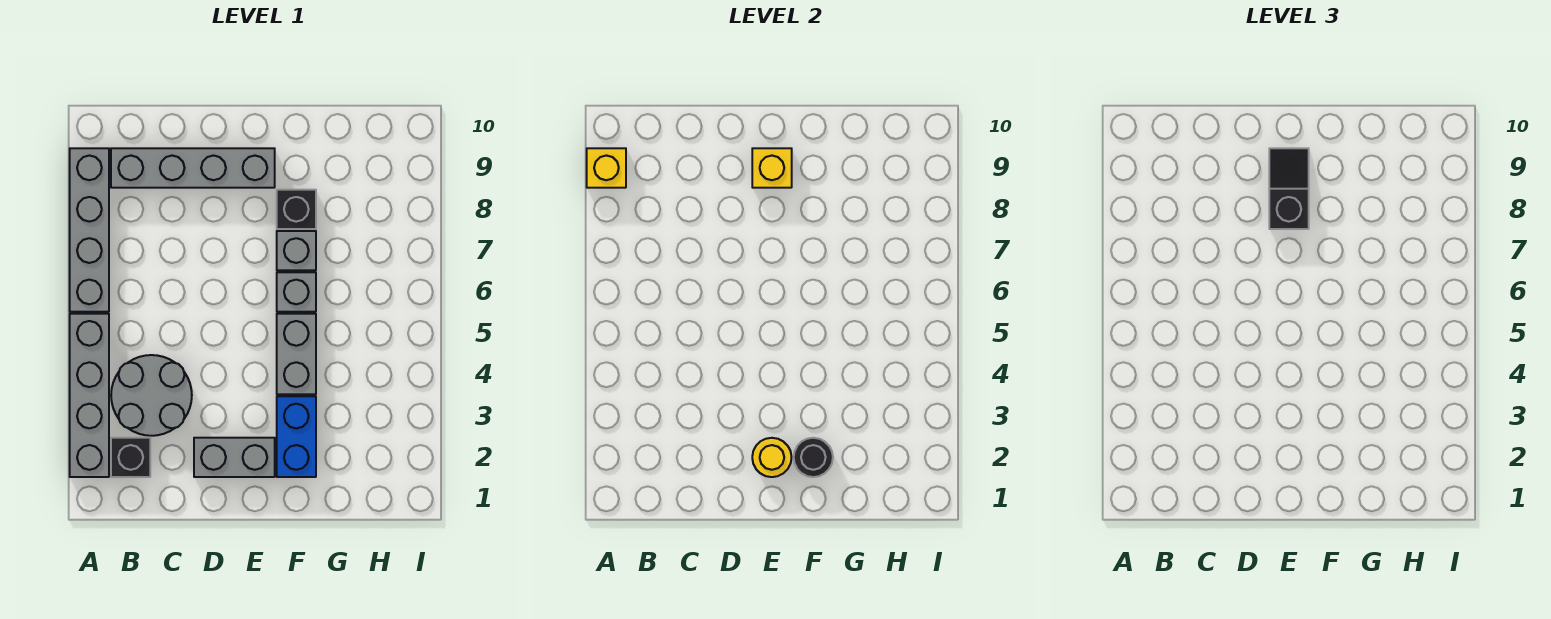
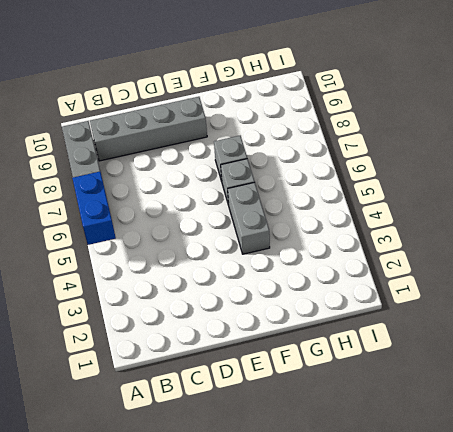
blue 1x2 brick [72,171,116,245] -> blue 1x2 brick moved to [277,396,316,477]
none -> grey 1x4 brick [70,314,109,477]
none -> black 1x1 brick [111,438,150,477]
none -> grey 2x2 round brick [111,355,192,436]

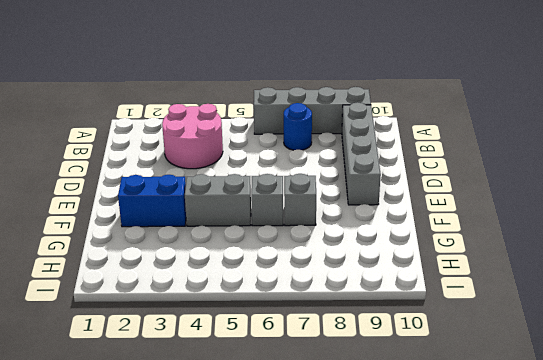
pink 2x2 round brick [162,104,223,169] -> grey 2x2 round brick [111,355,192,436]
blue 1x1 round brick [284,103,312,150] -> none
none -> grey 1x4 brick [70,314,109,477]
none -> black 1x1 brick [111,438,150,477]
none -> grey 1x2 brick [194,438,275,477]

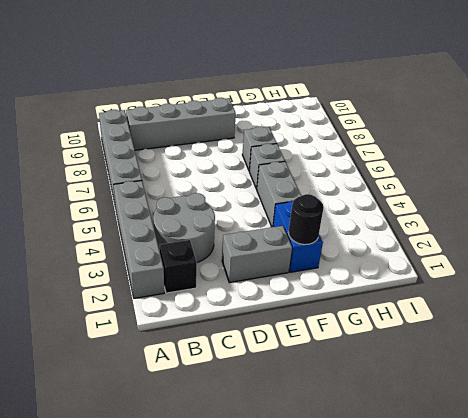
none -> black 1x1 brick [277,190,316,229]
none -> yellow 1x1 brick [587,148,626,188]
none -> yellow 1x1 round brick [752,438,792,477]

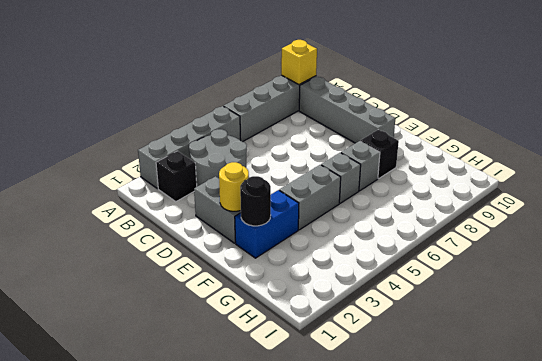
none -> yellow 1x1 brick [752,148,792,188]
none -> black 1x2 slope [1269,148,1309,229]

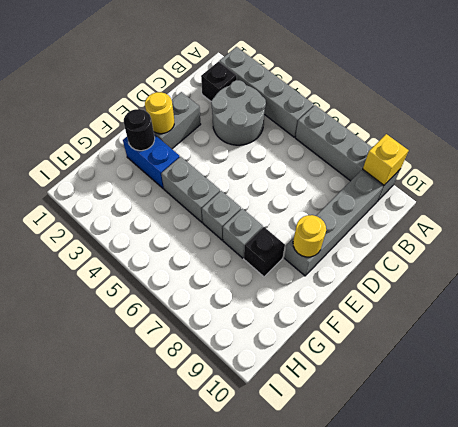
yellow 1x1 round brick [293,215,326,257] -> yellow 1x1 brick [752,148,792,188]
none -> black 1x2 slope [1269,148,1309,229]

